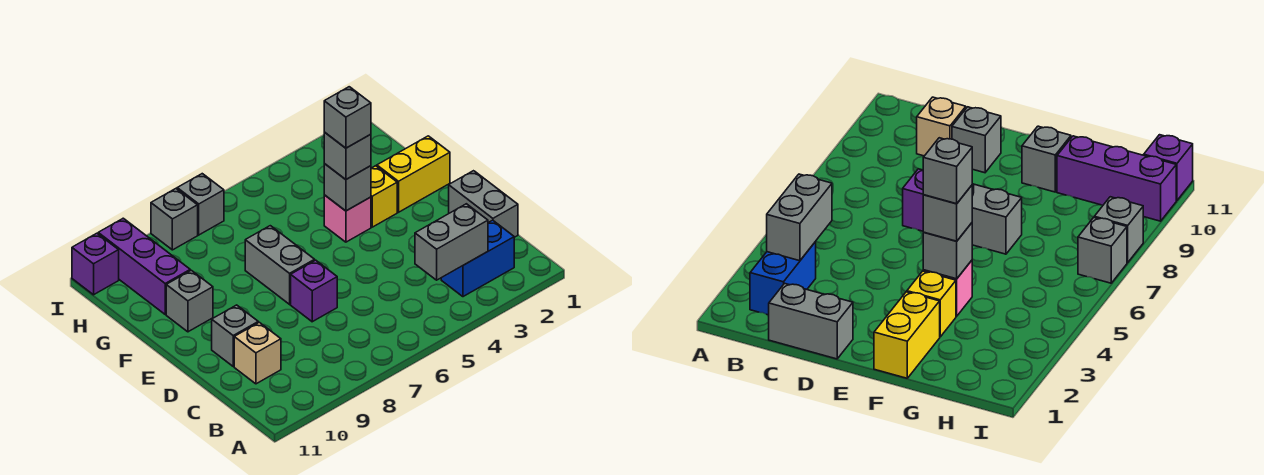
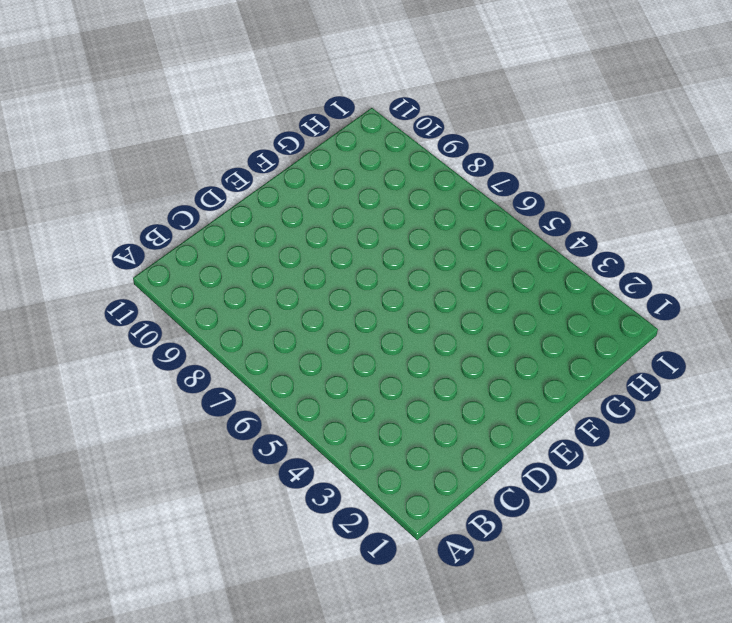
none -> blue 1x2 brick [441,220,514,297]
none -> grey 1x2 brick [449,171,518,237]
none -> tan 1x1 brick [234,322,281,384]

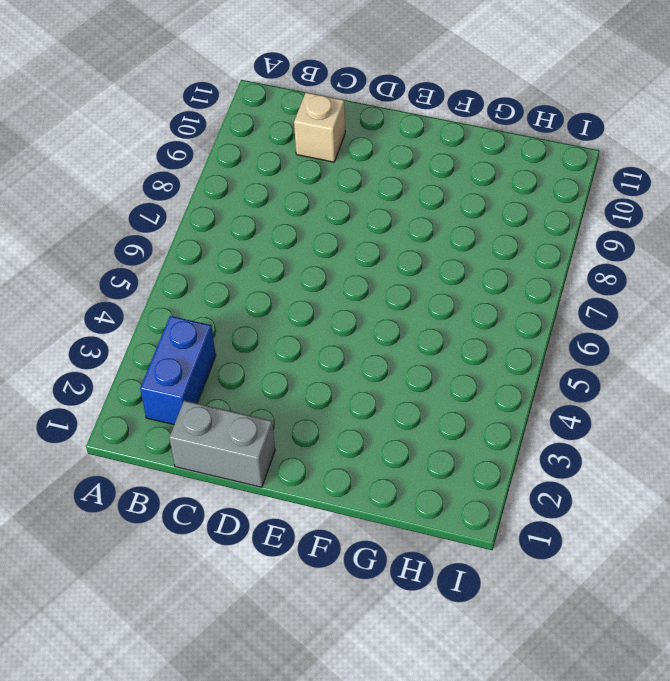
none -> purple 1x1 brick [291,260,337,322]
none -> grey 1x1 brick [212,305,258,366]
none -> grey 1x2 brick [245,226,315,304]

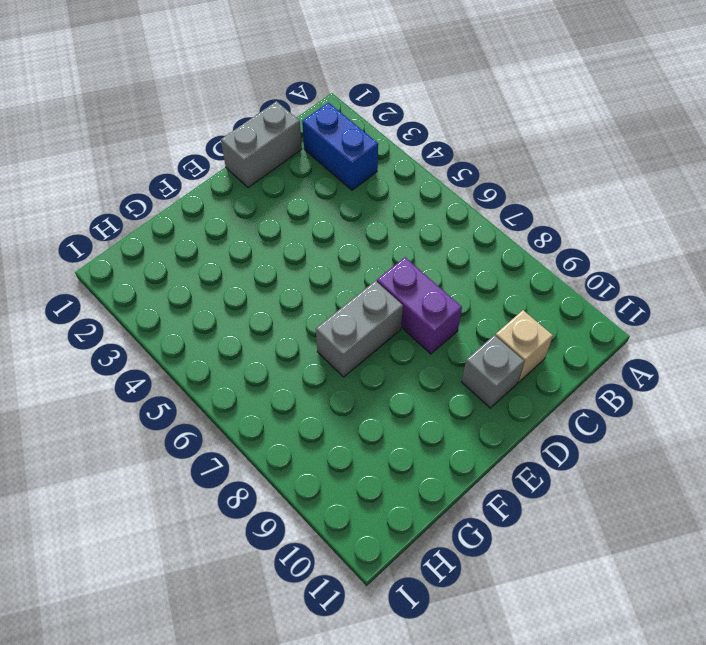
purple 1x2 brick [377,257,462,354] -> purple 1x1 brick [291,260,337,322]
none -> yellow 1x2 brick [377,136,450,212]
none -> yellow 1x1 brick [371,166,397,227]
none -> pink 1x1 brick [324,195,371,242]

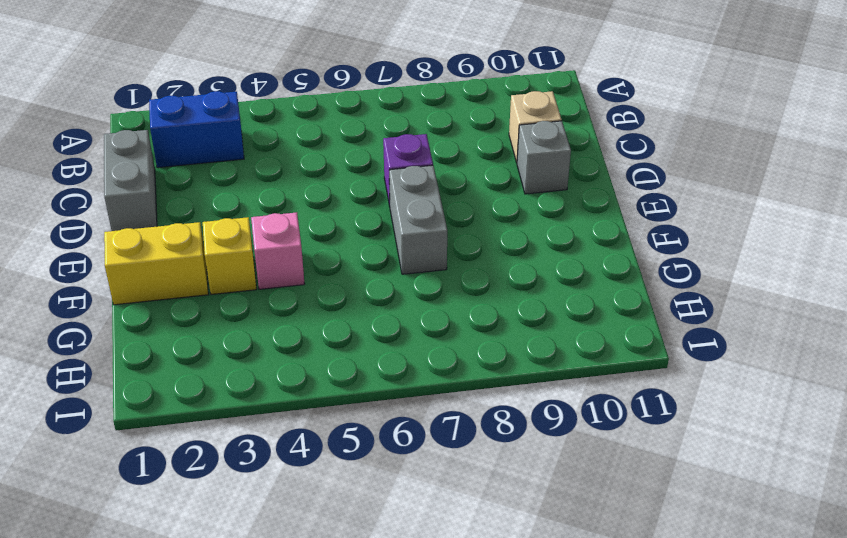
none -> grey 1x1 brick [166,270,213,332]
none -> purple 1x3 brick [98,218,190,314]
none -> grey 1x1 brick [177,174,224,235]

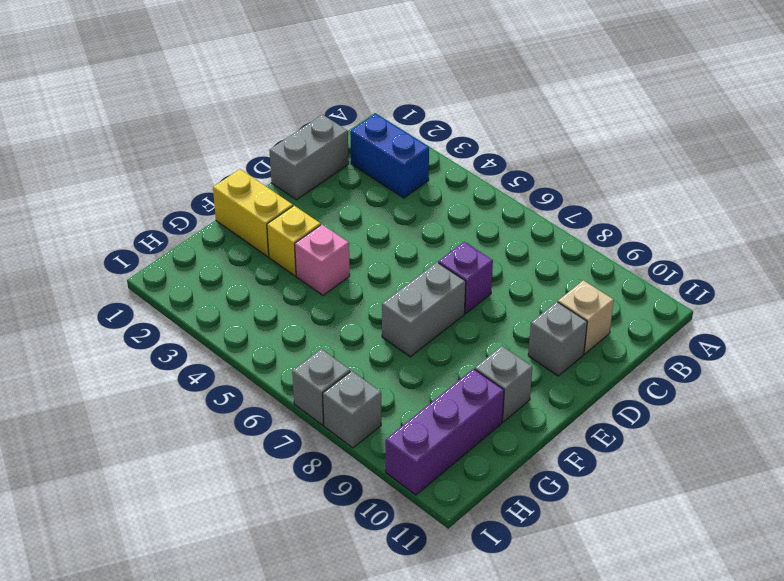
none -> purple 1x1 brick [72,233,119,295]
none -> grey 1x2 brick [415,204,488,280]
none -> grey 1x1 brick [324,164,371,211]

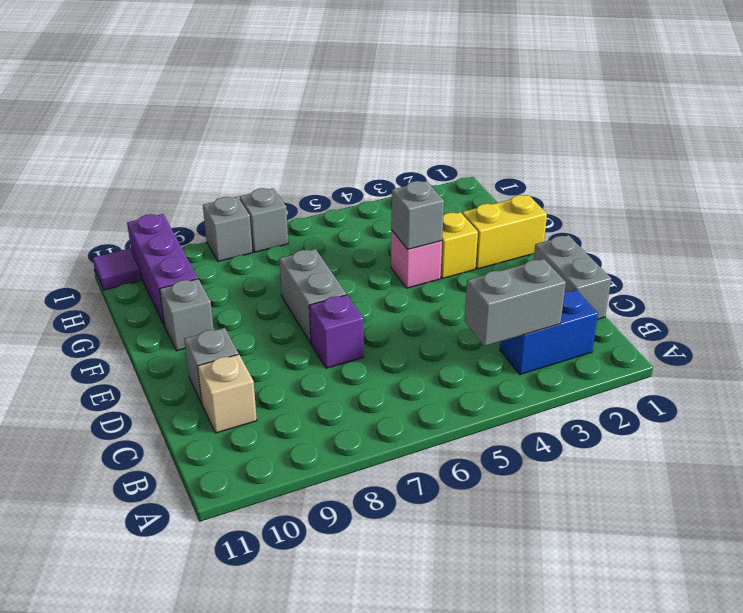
purple 1x1 tile [93,249,141,290] -> purple 1x1 brick [72,233,119,295]
none -> grey 1x1 brick [324,132,371,179]
none -> grey 1x1 brick [324,87,371,148]

